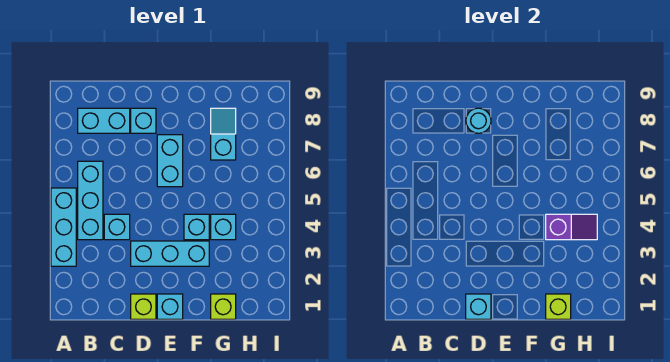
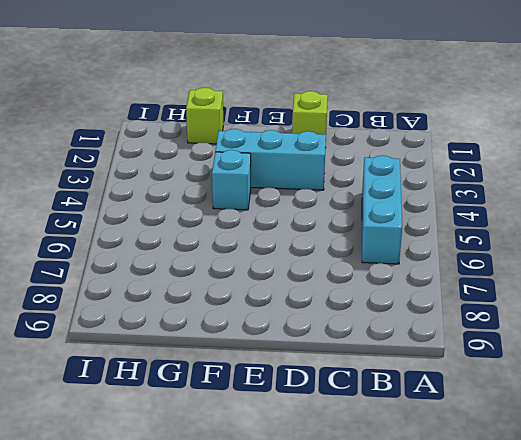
none -> cyan 1x3 brick [51,188,76,266]
none -> cyan 1x2 brick [78,108,130,133]
none -> cyan 1x1 brick [104,214,130,240]

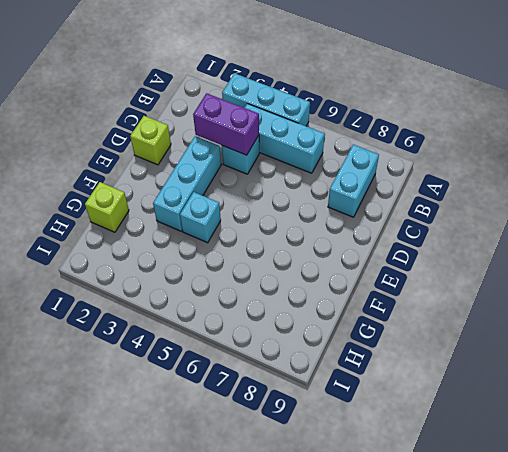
purple 1x2 brick [193,93,259,155] -> none
none -> cyan 1x1 brick [131,108,156,133]
none -> cyan 1x1 brick [157,294,183,319]
none -> cyan 1x2 brick [157,135,183,187]

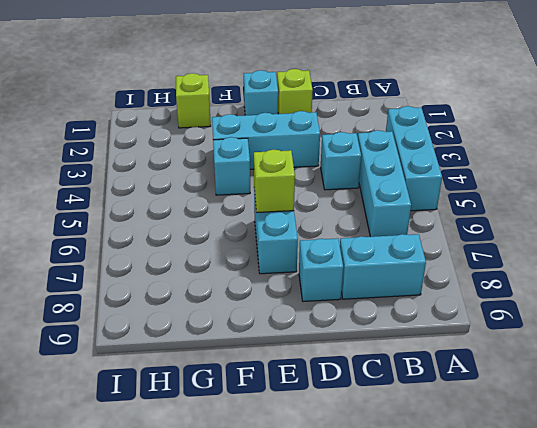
lime 1x1 brick [254,149,295,213] -> lime 1x1 brick moved to [546,294,571,319]
none -> cyan 1x1 brick [211,214,236,240]
none -> cyan 1x2 slope [211,108,236,160]
none -> cyan 1x1 brick [466,294,491,319]

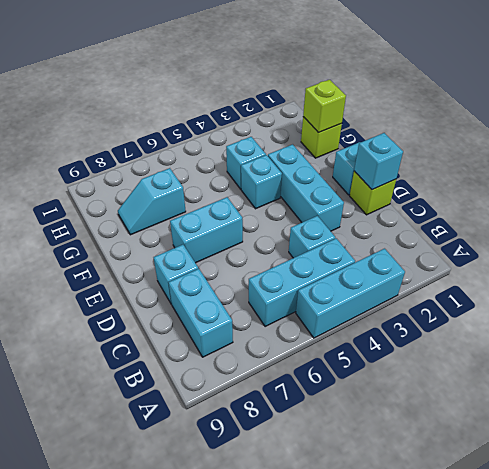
none -> cyan 1x1 round brick [466,108,491,133]
none -> purple 1x2 slope [546,214,597,240]

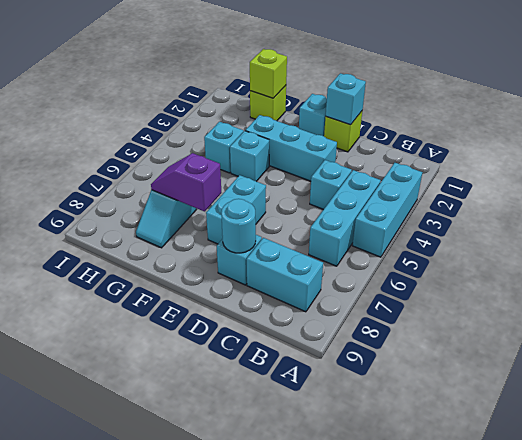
purple 1x2 slope [151,153,221,211] -> purple 1x2 slope moved to [546,214,597,240]

